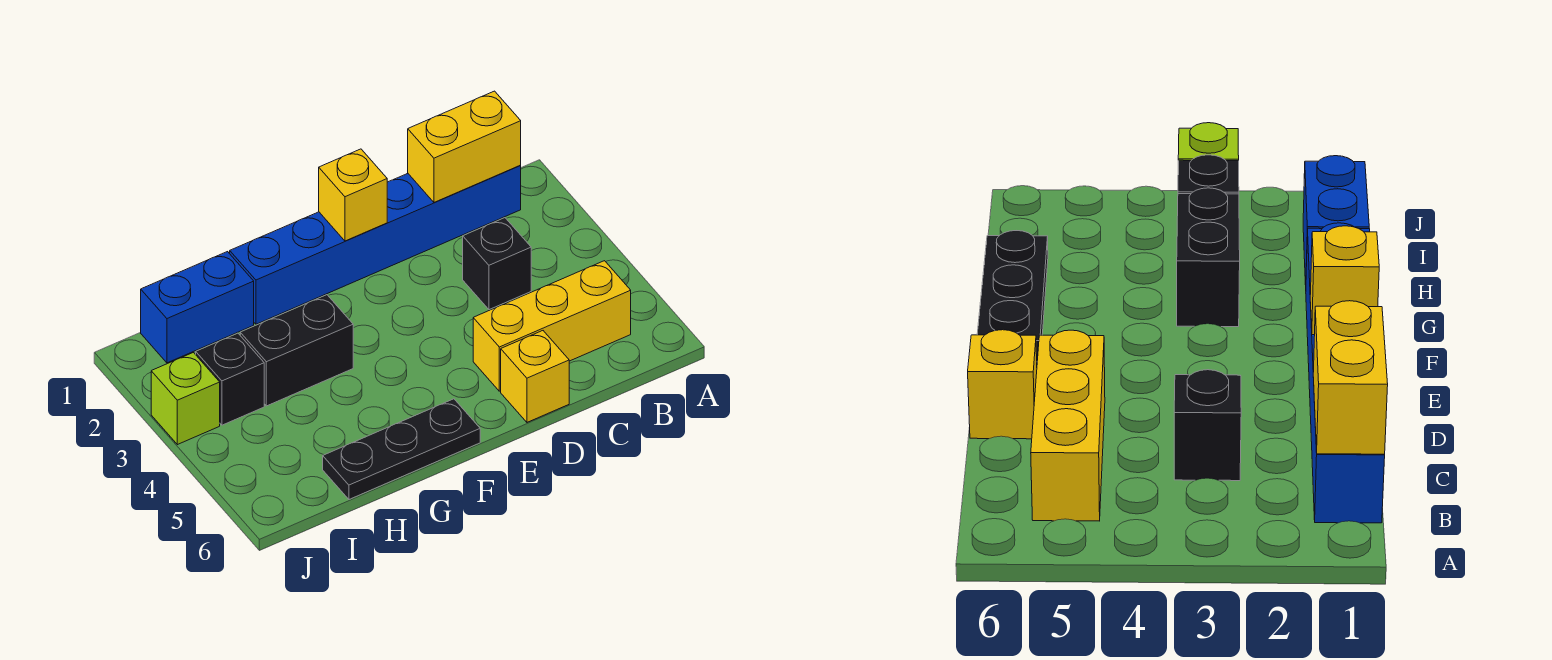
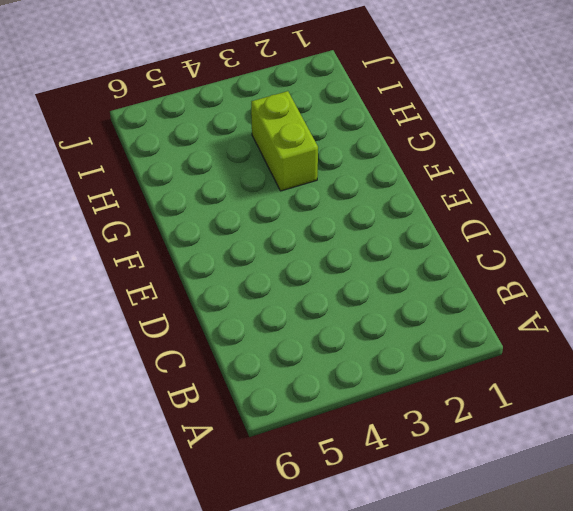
lime 1x2 brick [251,91,318,191] -> black 1x2 brick [240,295,353,406]
none -> blue 1x6 brick [230,166,521,324]
none -> yellow 1x3 brick [473,261,631,391]

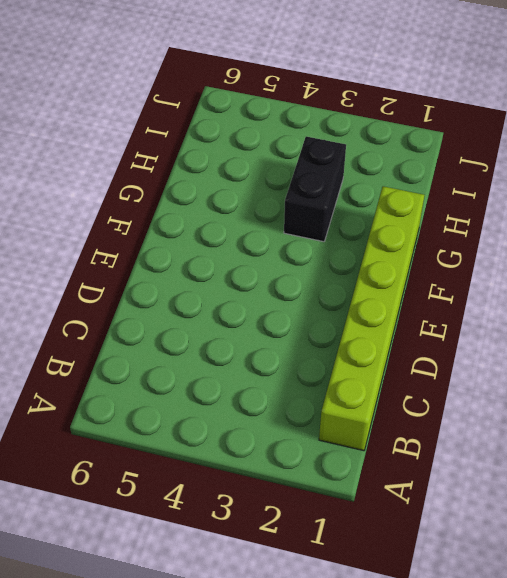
lime 1x6 brick [319,186,424,451] -> blue 1x6 brick [230,166,521,324]
none -> yellow 1x3 brick [473,261,631,391]
none -> black 1x1 brick [463,218,531,310]

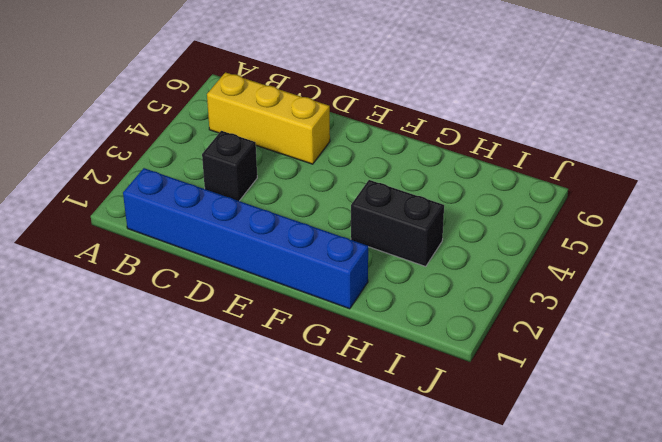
none -> yellow 1x1 brick [501,331,569,422]
none -> black 1x3 plate [323,399,480,499]

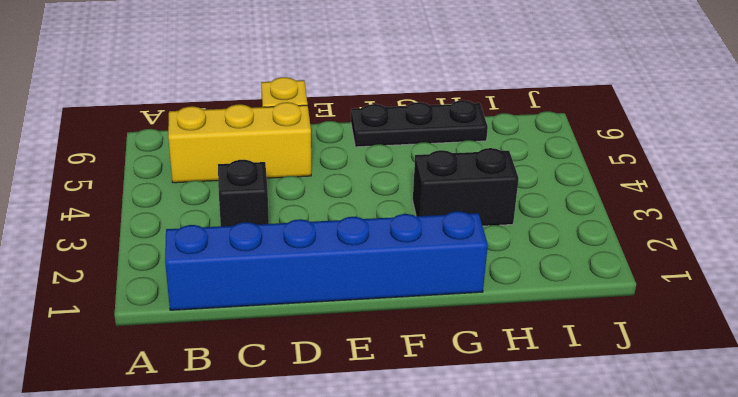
none -> blue 1x2 brick [141,252,254,363]
none -> black 1x1 brick [196,333,264,425]

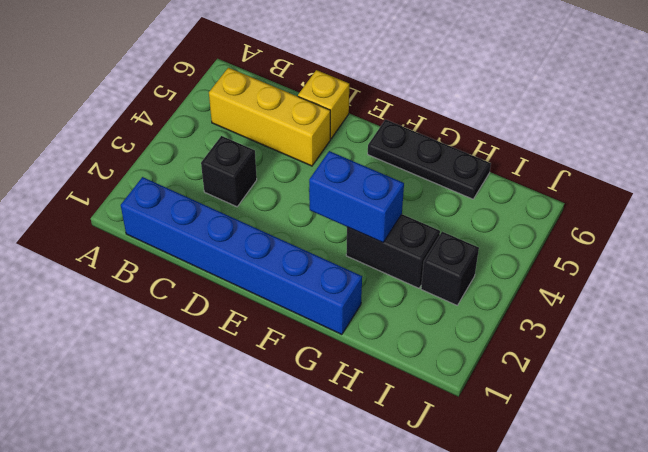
blue 1x2 brick [309,151,404,243] -> blue 1x2 brick moved to [141,252,254,363]
none -> lime 1x1 brick [151,353,220,445]
none -> yellow 1x2 brick [408,91,521,202]

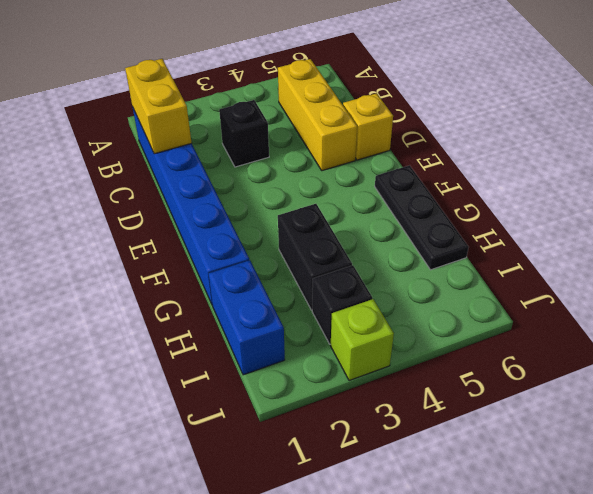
none -> yellow 1x1 brick [319,149,387,241]

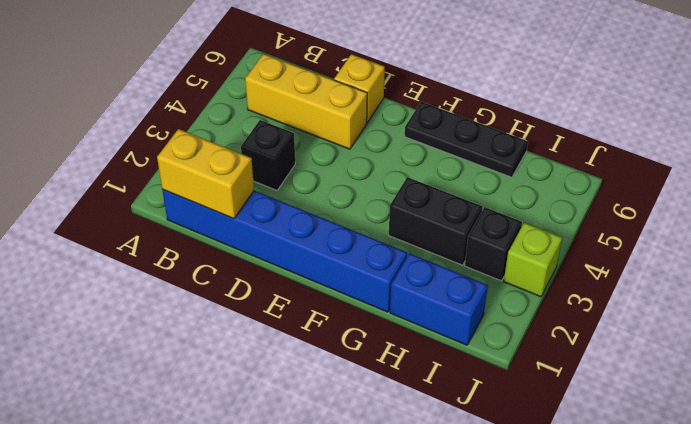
none -> yellow 1x1 brick [319,149,387,241]

